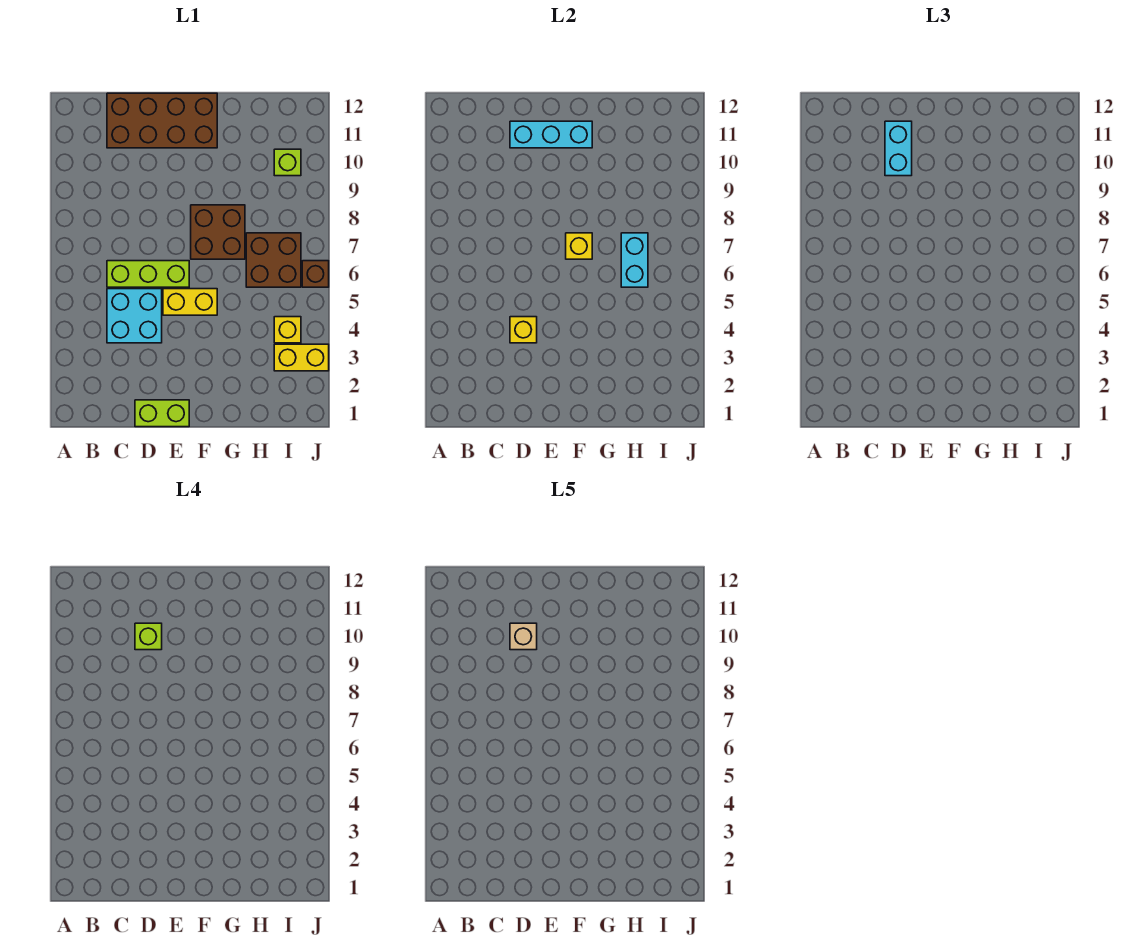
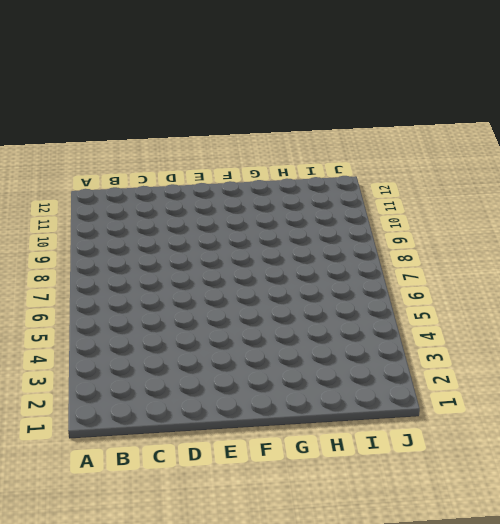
none -> cyan 2x2 brick [107,289,162,343]
none -> lime 1x3 brick [107,261,189,287]
none -> brown 2x4 brick [107,93,217,148]

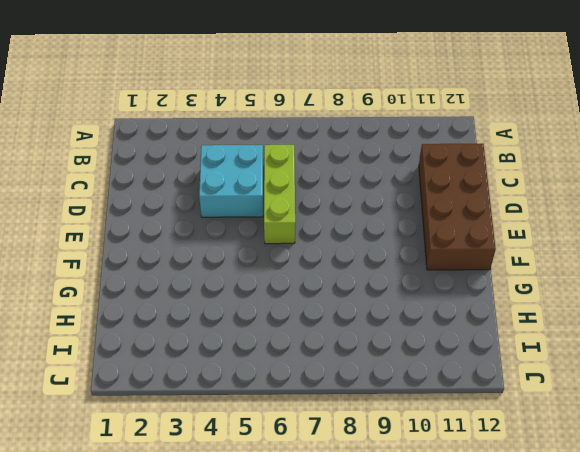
none -> lime 1x2 brick [135,400,189,427]
none -> yellow 1x2 brick [163,289,217,315]
none -> brown 2x2 brick [191,205,245,259]

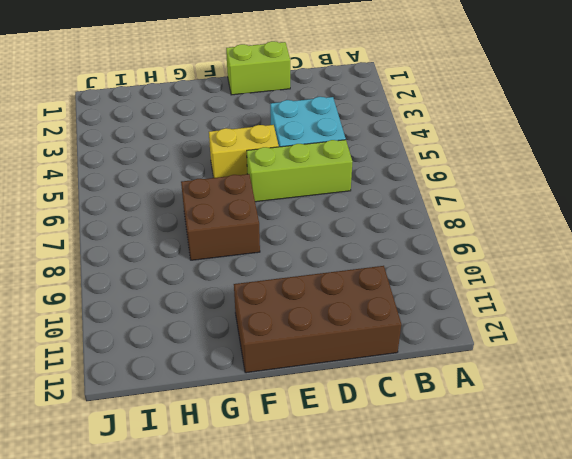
none -> brown 2x2 brick [246,233,301,287]
none -> yellow 1x2 brick [274,344,329,371]
none -> yellow 1x1 brick [274,317,301,343]

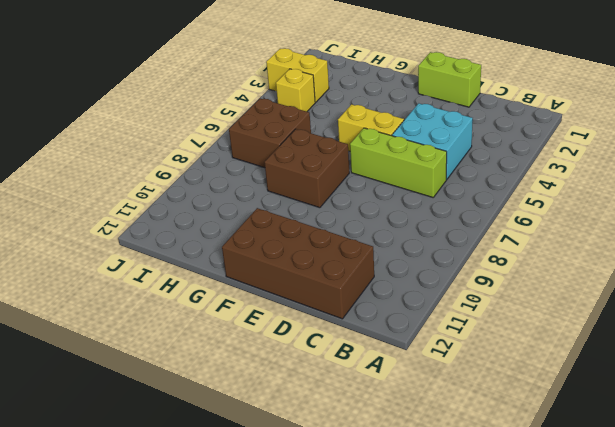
none -> lime 1x1 brick [274,149,301,176]
none -> brown 1x1 brick [302,261,329,287]
none -> yellow 1x1 brick [510,317,537,343]

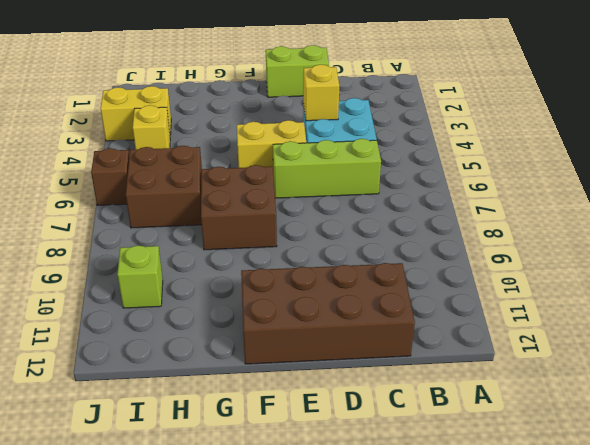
none -> cyan 1x3 brick [510,121,592,148]
none -> yellow 1x1 brick [566,233,592,259]
none -> cyan 1x2 brick [621,233,648,287]

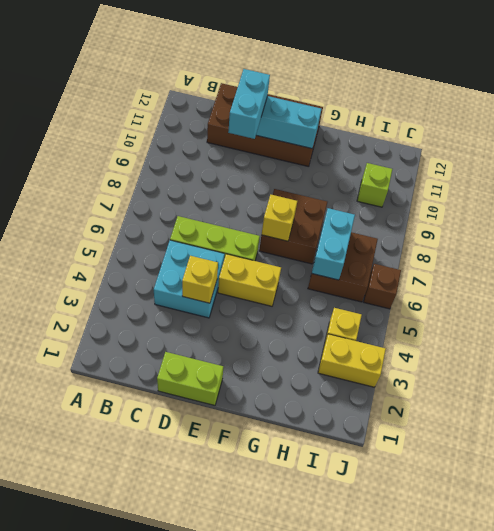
none -> lime 1x1 brick [135,623,162,650]
none -> tan 1x1 brick [510,623,537,650]

